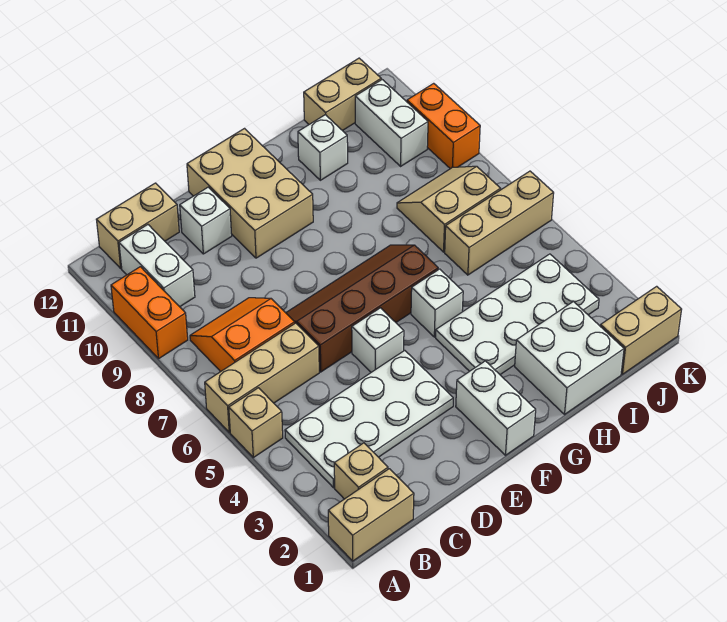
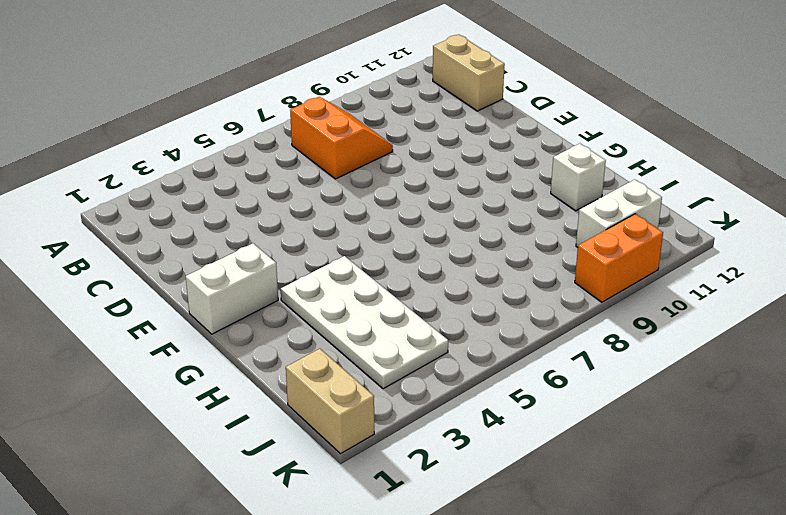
none -> tan 1x2 brick [328,469,414,561]
none -> tan 1x1 brick [229,388,283,457]
none -> tan 1x3 brick [205,323,319,432]

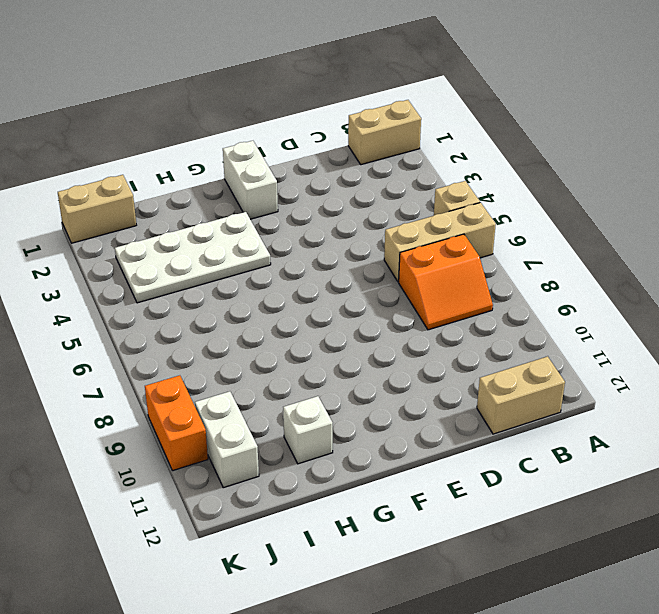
none -> orange 1x2 brick [111,267,188,358]
none -> tan 1x1 brick [334,443,388,499]
none -> white 2x4 plate [285,350,453,488]

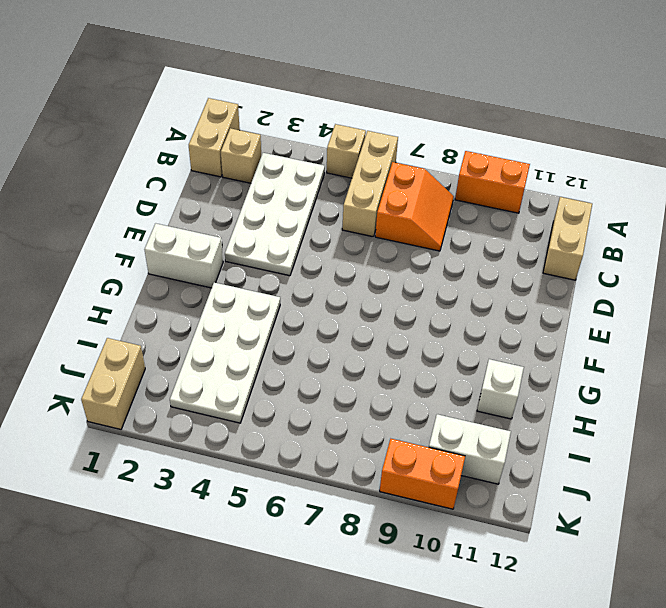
none -> white 1x2 brick [119,225,195,307]
none -> brown 2x4 slope [286,245,438,372]
none -> white 1x1 brick [180,187,232,254]

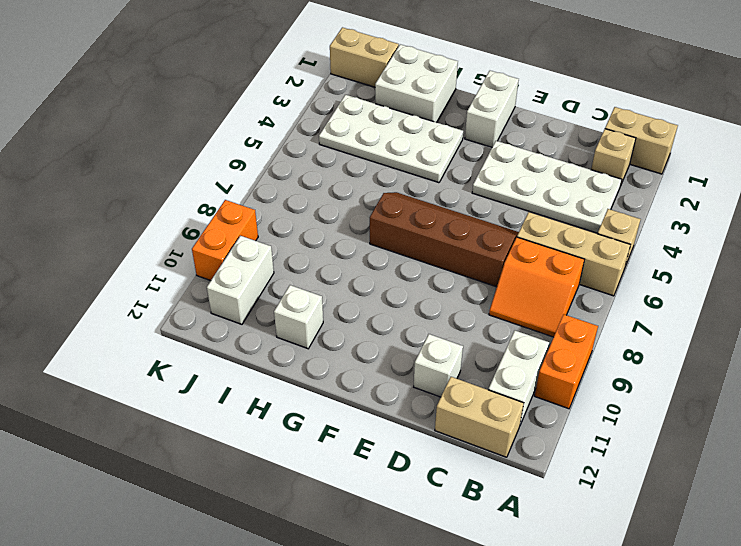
brown 2x4 slope [370,192,519,287] -> brown 2x4 slope turned to [286,245,438,372]
none -> white 1x1 brick [352,308,404,372]
none -> tan 2x3 brick [187,129,313,258]
none -> white 1x1 brick [411,269,463,337]

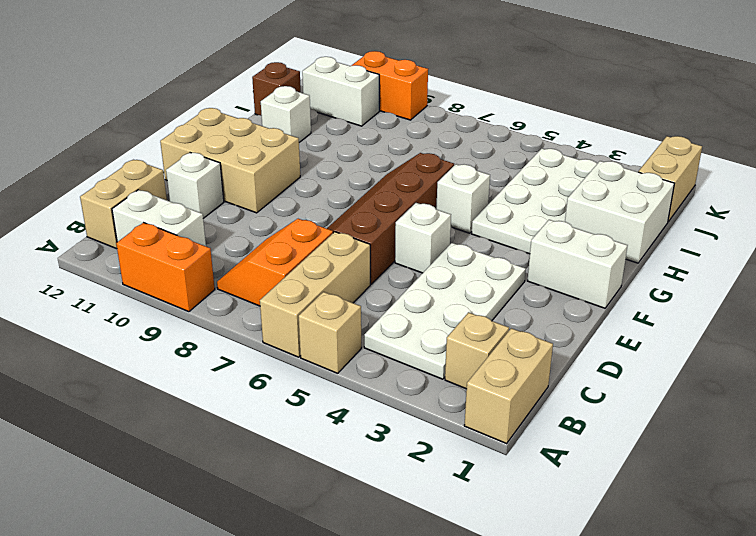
brown 1x1 brick [252,62,301,115] -> tan 1x2 brick [304,58,381,131]
none -> tan 1x3 brick [445,171,554,275]
none -> tan 2x2 slope [397,166,501,252]

